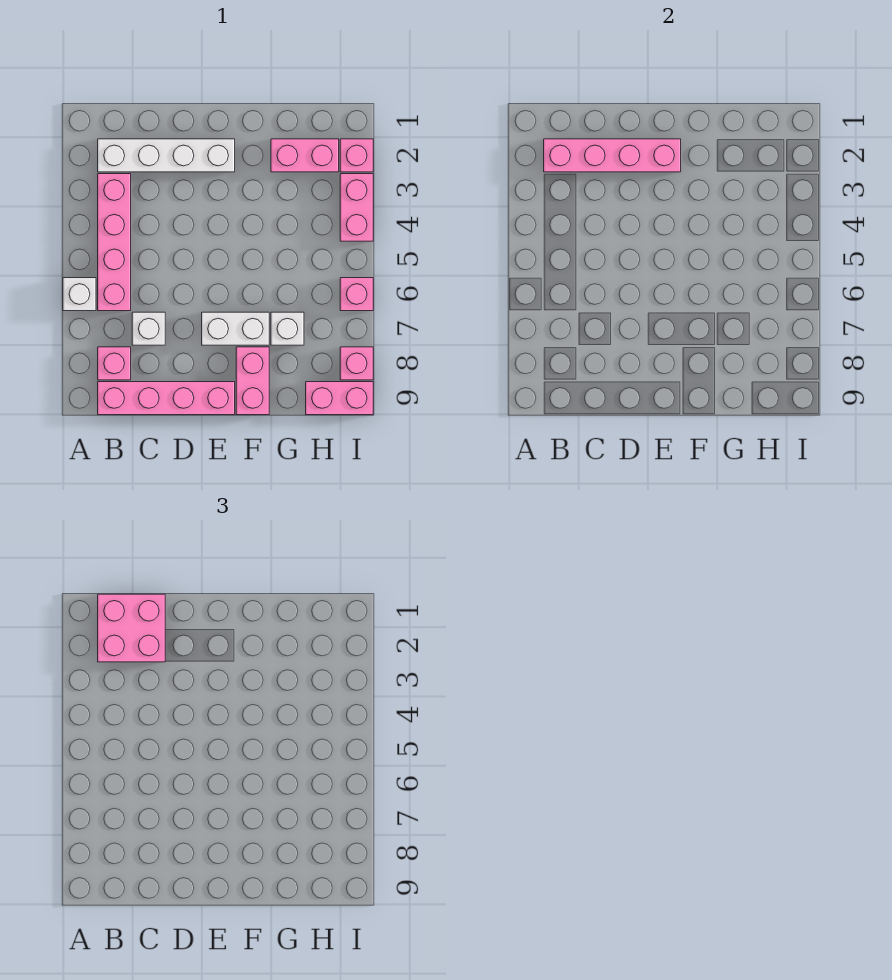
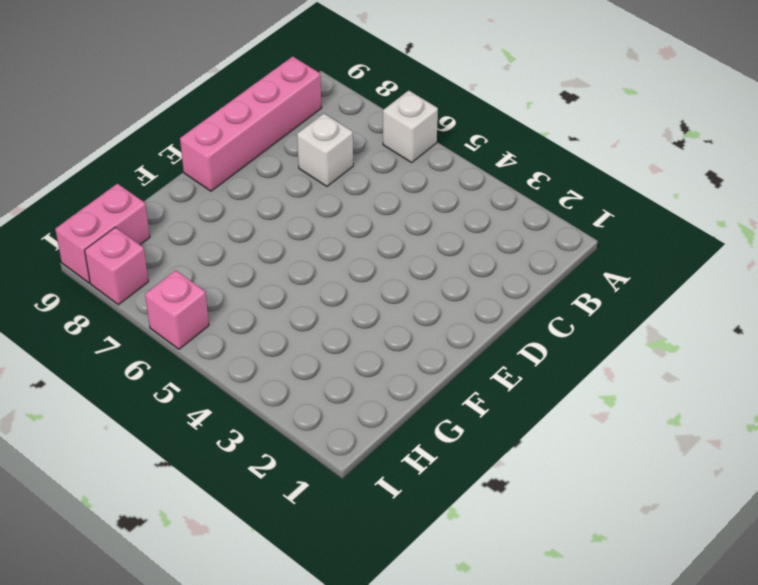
none -> white 1x4 brick [98,139,235,172]
none -> pink 1x4 brick [98,174,131,311]
none -> pink 1x1 brick [98,347,131,380]

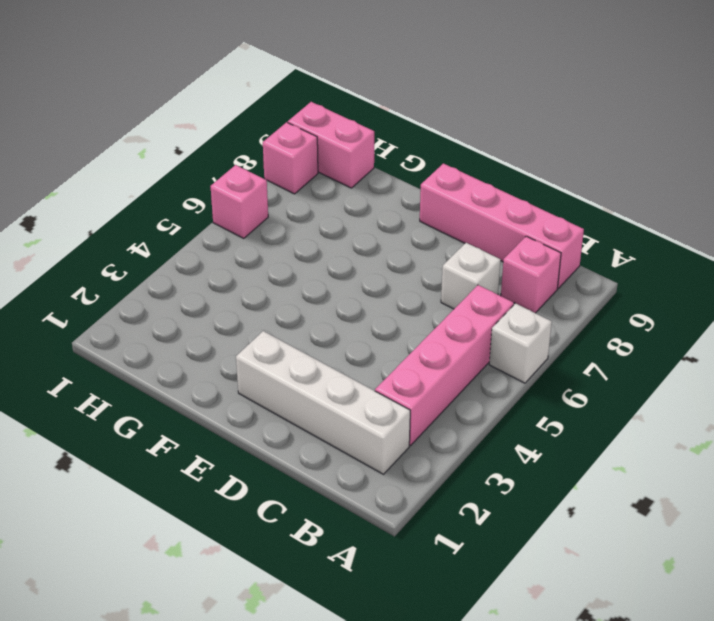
none -> white 1x2 brick [202,312,269,345]
none -> pink 1x2 brick [236,347,269,415]
none -> pink 1x2 brick [271,139,339,172]

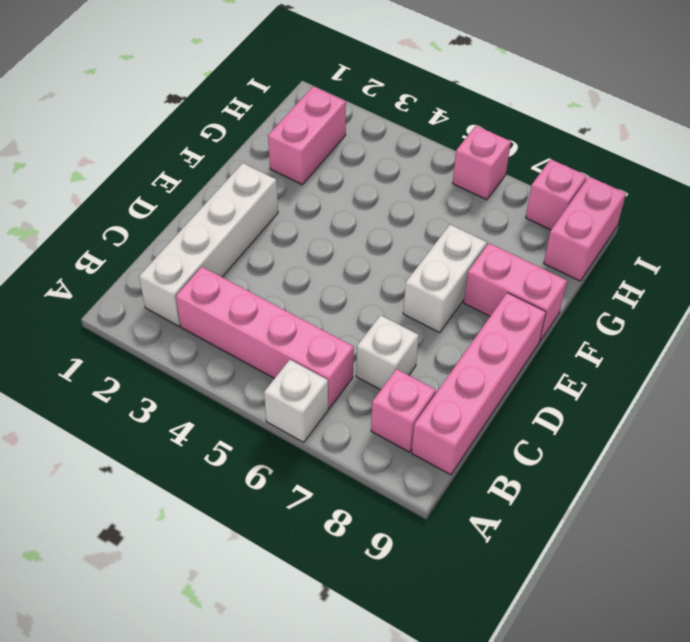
none -> white 1x1 brick [271,312,304,345]
none -> pink 1x1 brick [340,139,373,172]
none -> pink 1x2 brick [340,174,373,241]

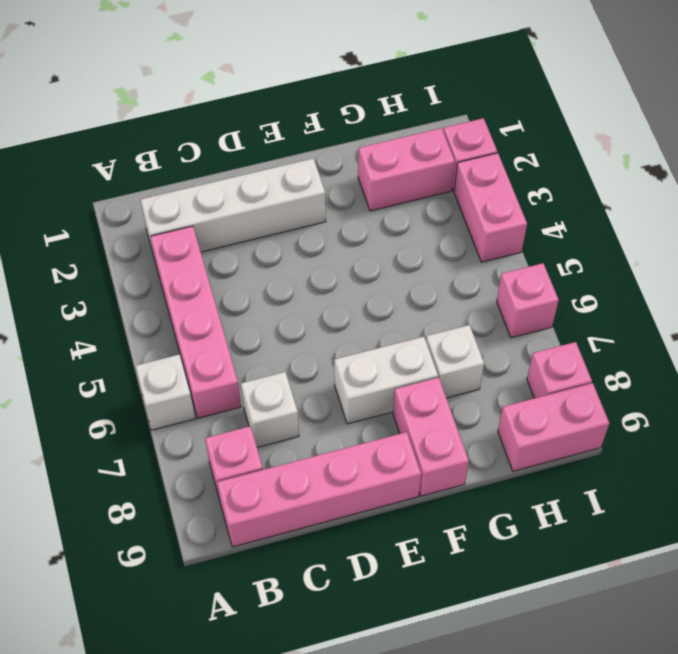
none -> pink 1x4 brick [544,139,681,172]
none -> pink 2x2 brick [98,594,165,662]

